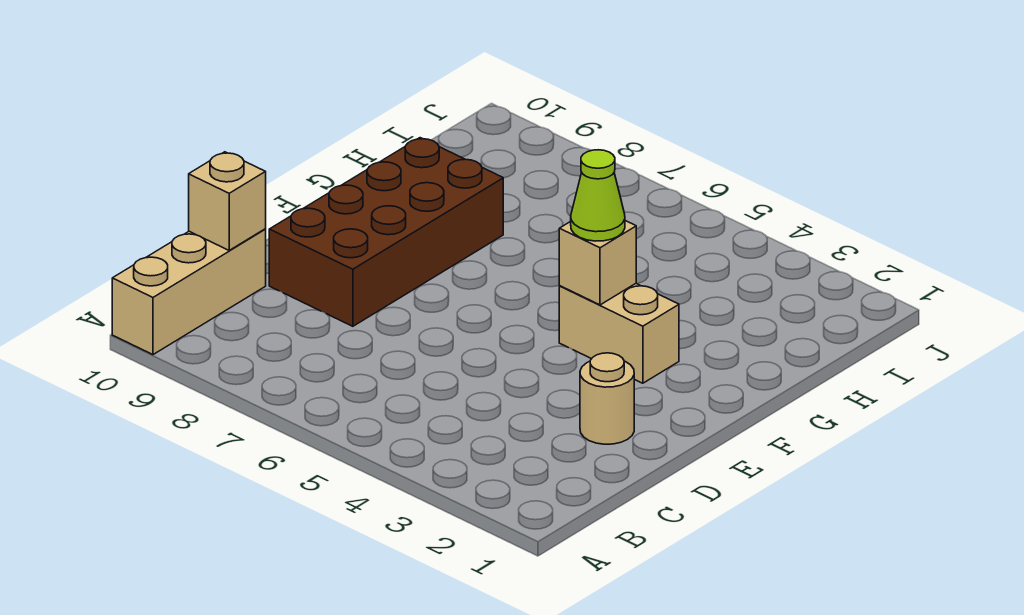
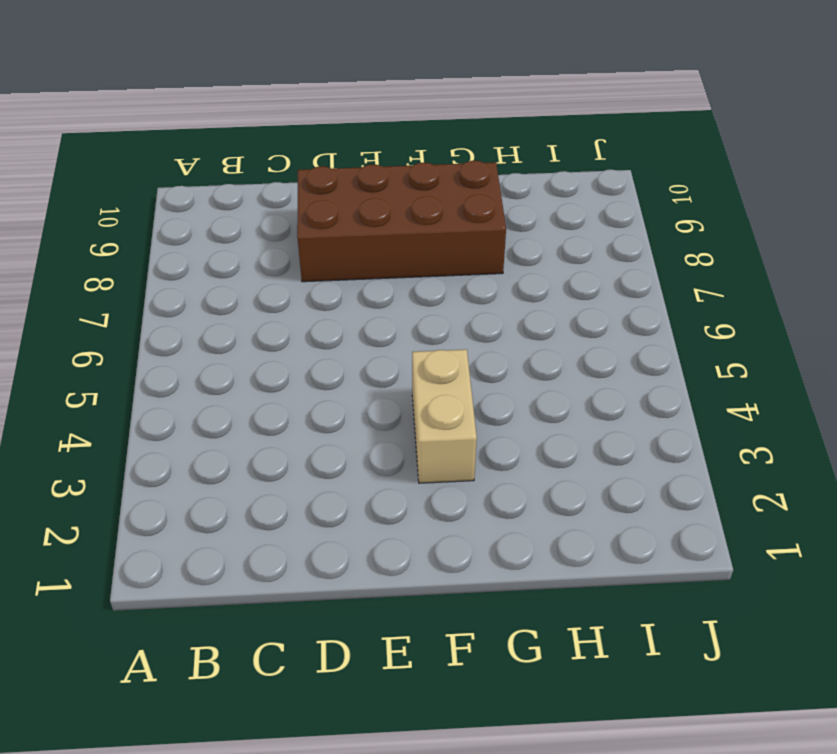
none -> tan 1x3 brick [112,229,266,355]
none -> tan 1x1 round brick [580,353,634,444]

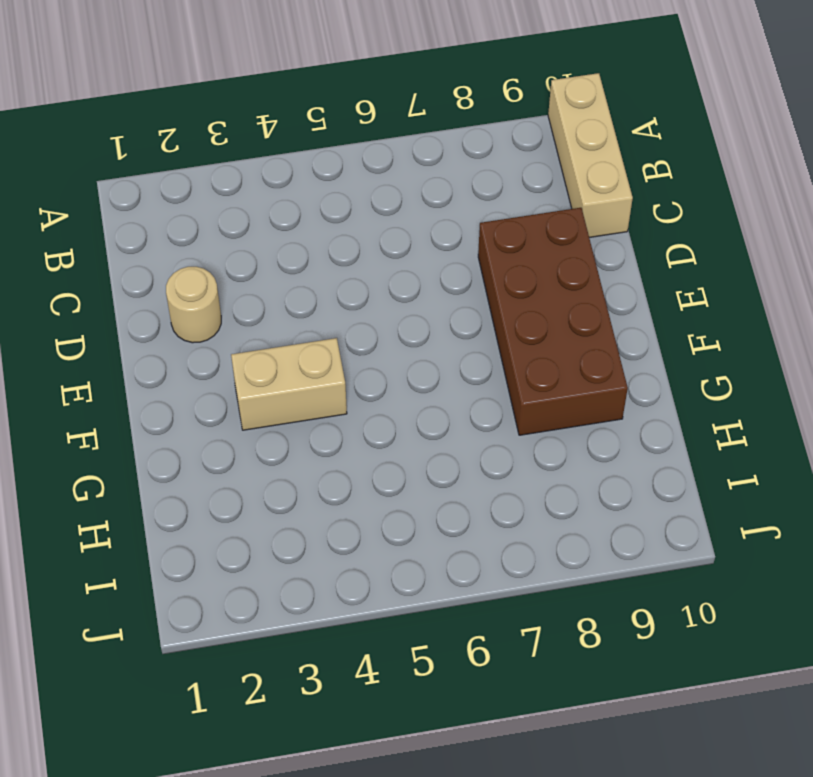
none -> tan 1x1 brick [189,152,266,250]
none -> tan 1x1 brick [559,221,636,305]

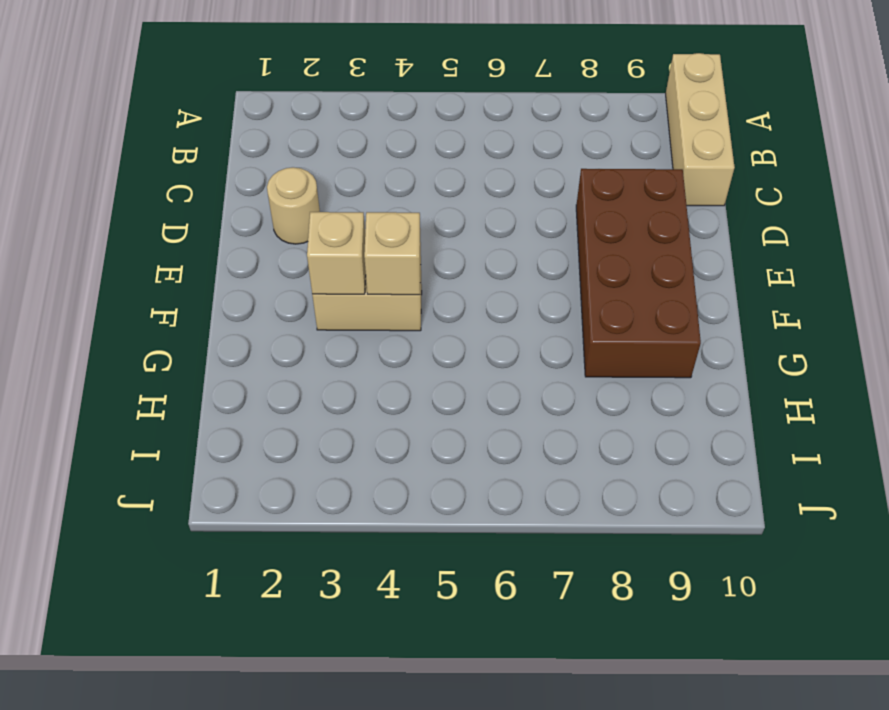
tan 1x1 brick [307,212,366,294] -> tan 1x1 brick moved to [189,152,266,250]
none -> lime 1x1 cone [571,150,625,241]

